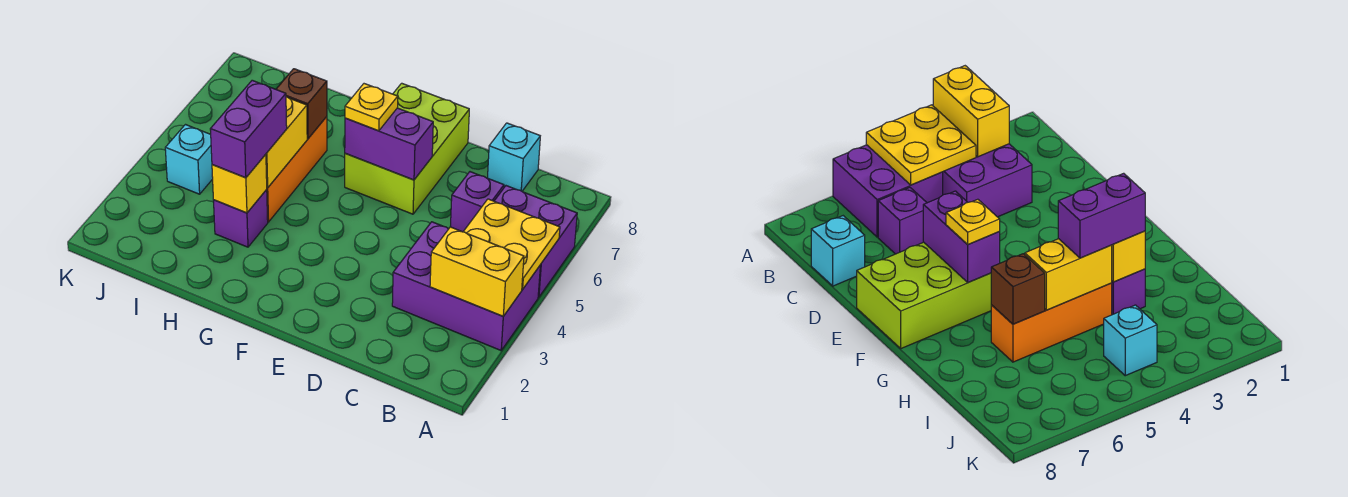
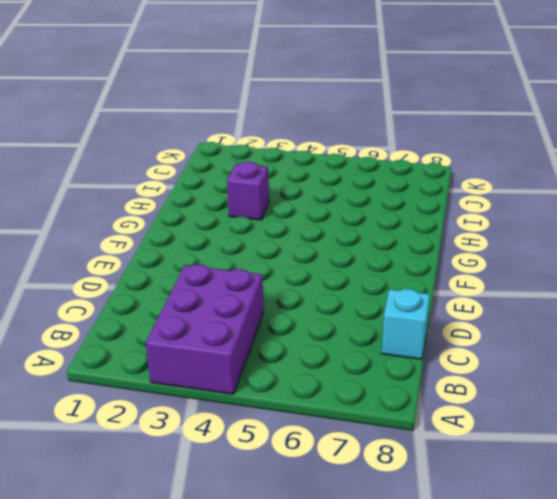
none -> purple 2x2 brick [495,186,577,297]
none -> purple 1x1 brick [450,172,504,232]
none -> lime 2x3 brick [345,83,469,214]

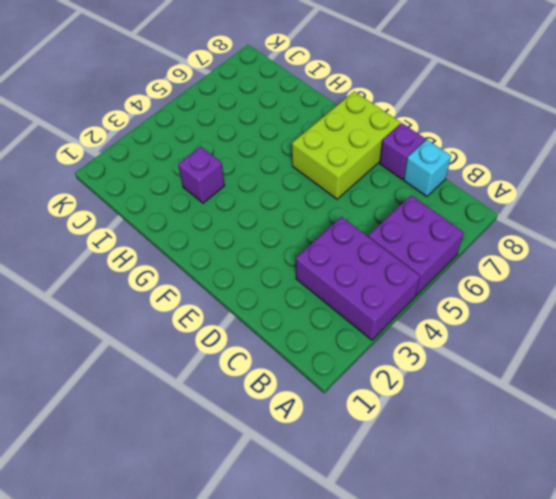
purple 1x1 brick [380,123,425,179] -> purple 1x1 brick moved to [450,172,504,232]
none -> orange 1x3 brick [266,117,327,222]
none -> cyan 1x1 brick [165,125,213,194]
none -> yellow 1x2 brick [430,227,524,316]

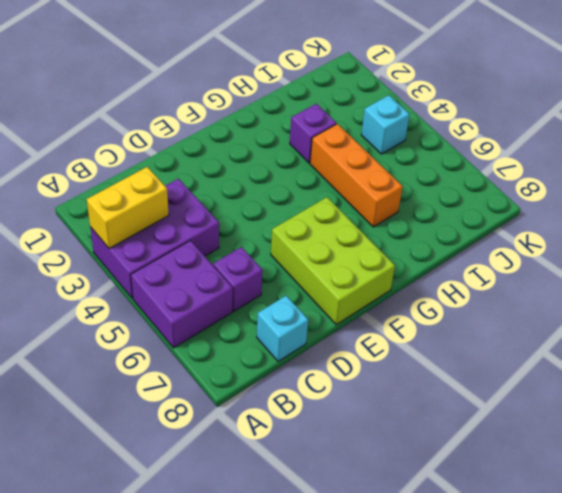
none -> yellow 2x2 plate [463,199,560,289]
none -> purple 1x2 brick [345,108,433,180]
none -> yellow 1x1 brick [212,154,267,213]

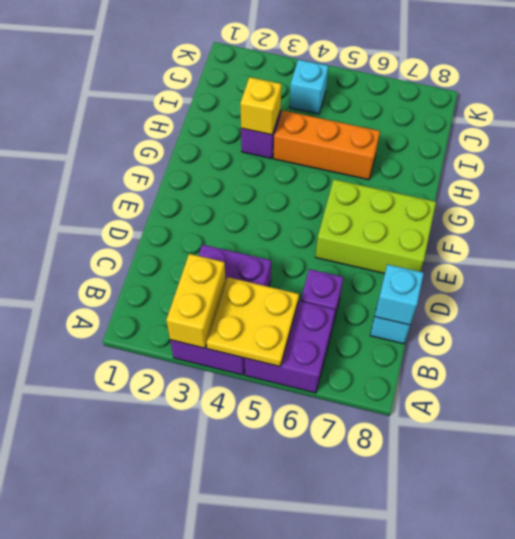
cyan 1x1 brick [375,264,424,325] -> none
none -> purple 1x2 brick [345,108,433,180]
none -> yellow 1x2 brick [266,97,307,188]
none -> brown 1x1 brick [276,69,327,138]

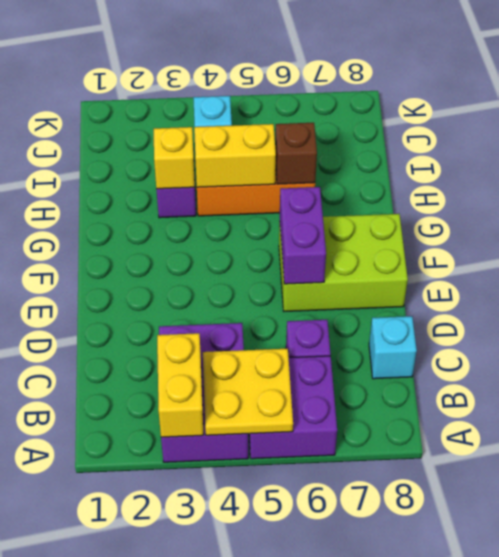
none -> yellow 1x1 plate [345,84,398,131]
none -> purple 1x2 brick [210,80,287,178]

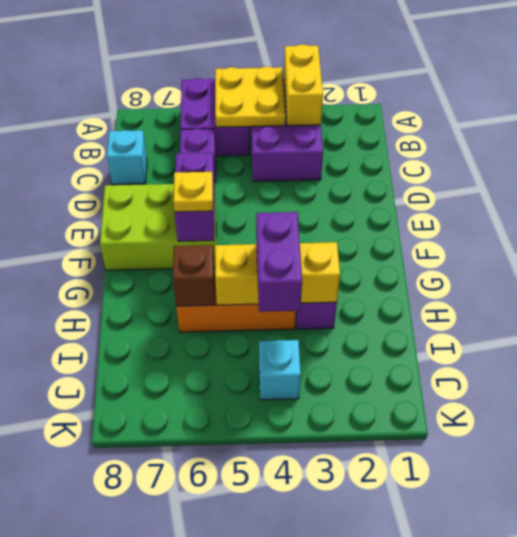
purple 1x2 brick [256,212,302,312] -> purple 1x2 brick turned to [210,80,287,178]

